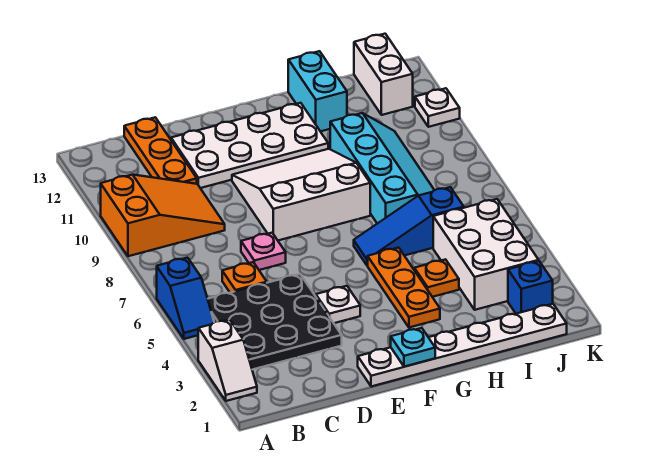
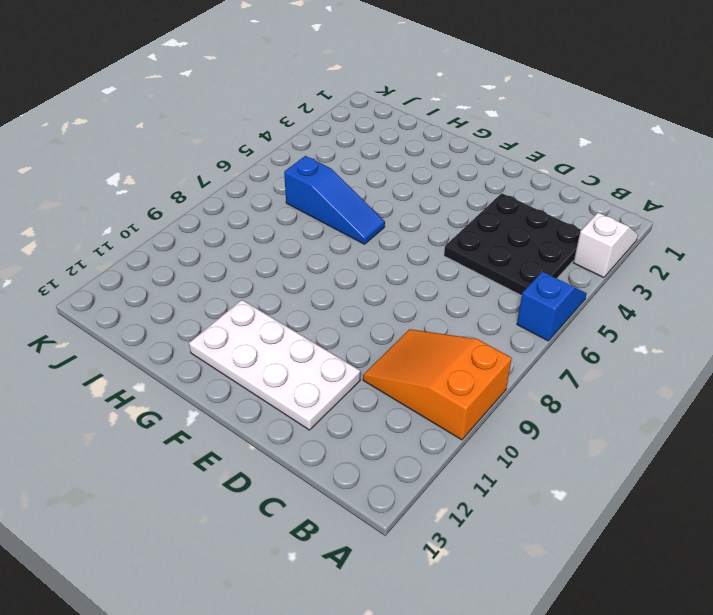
none -> orange 1x1 plate [222,262,267,293]
none -> orange 1x3 plate [124,117,197,184]
none -> pink 1x1 plate [241,233,286,270]

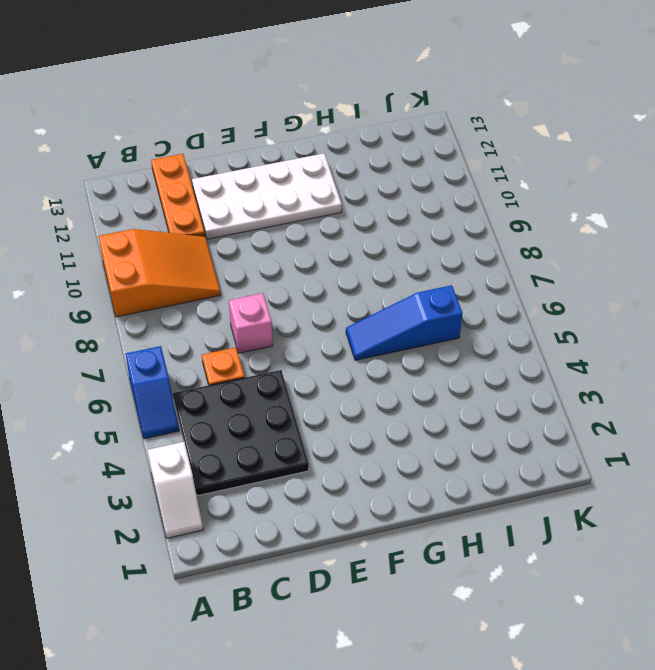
pink 1x1 brick [229,293,273,353] -> pink 1x1 plate [241,233,286,270]
none -> white 1x6 plate [358,304,567,387]
none -> white 1x1 plate [316,286,360,323]
none -> white 3x3 slope [232,149,370,240]

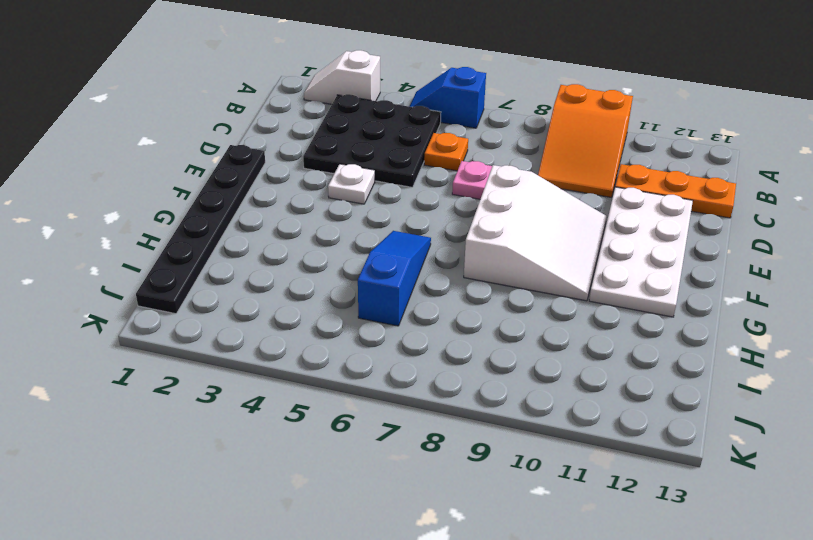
black 1x6 plate [136,145,265,314] -> white 1x6 plate [358,304,567,387]
none -> orange 1x3 plate [368,248,440,327]
none -> orange 1x1 plate [414,259,459,297]
none -> cyan 2x4 slope [330,113,434,224]

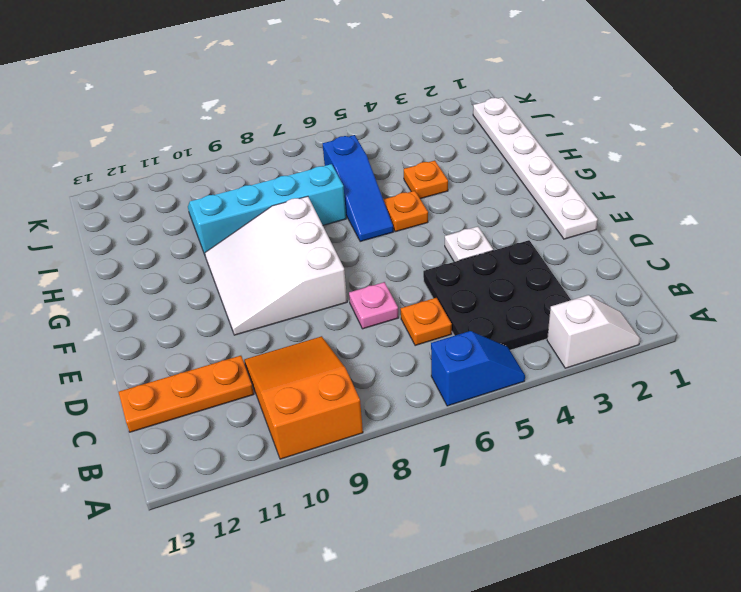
orange 1x1 plate [383,191,428,232] -> orange 1x3 plate [368,248,440,327]
none -> white 2x4 plate [171,103,328,188]
none -> cyan 1x2 brick [288,51,347,132]
none -> white 2x3 brick [433,199,539,310]

